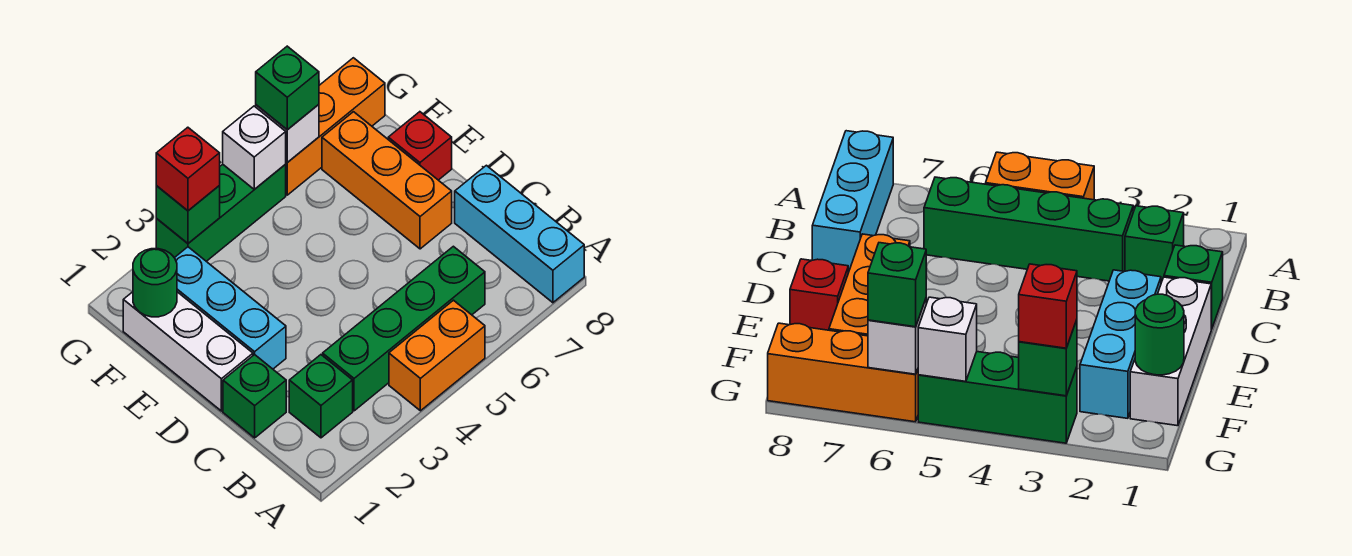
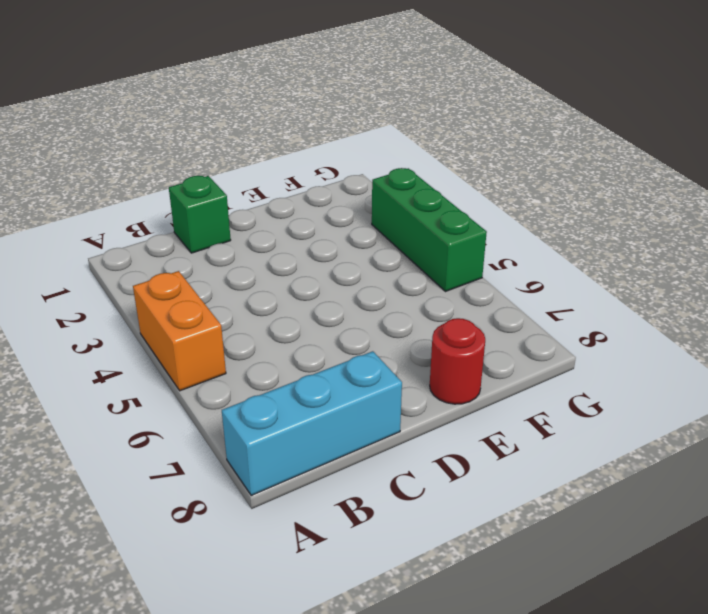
red 1x1 round brick [430,318,485,404] -> red 1x1 brick [388,112,452,180]
none -> green 1x1 brick [289,355,353,438]
none -> green 1x4 brick [323,246,485,411]
none -> white 1x3 brick [123,292,253,411]

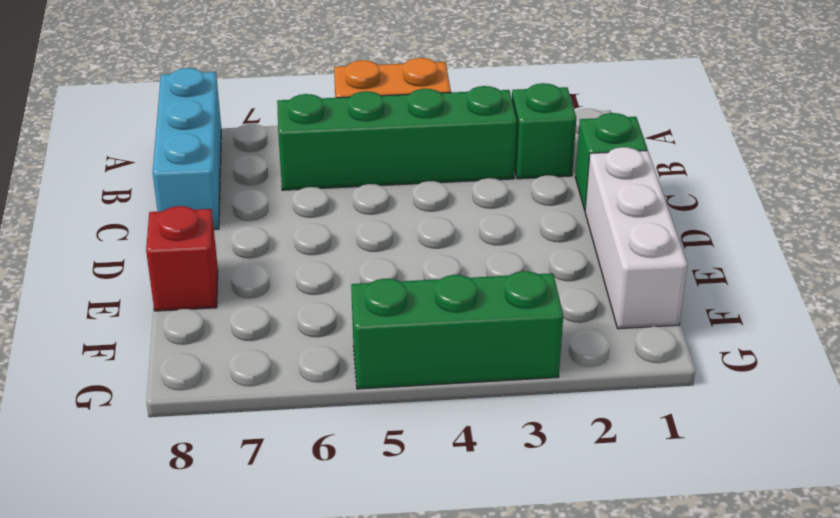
none -> cyan 1x3 brick [175,247,286,369]
none -> orange 1x3 brick [322,112,452,249]
none -> orange 1x3 brick [286,58,385,195]

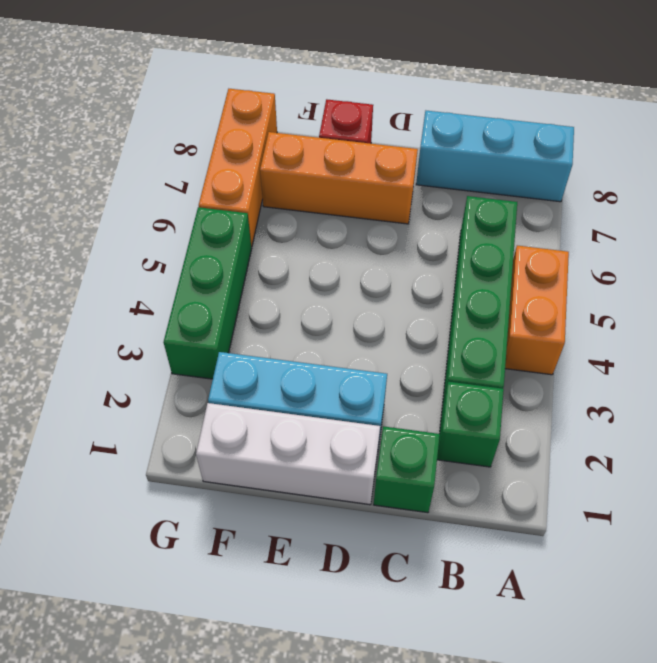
none -> green 1x1 round brick [133,249,177,317]
none -> green 1x1 brick [156,186,220,243]
none -> white 1x1 brick [223,106,286,189]

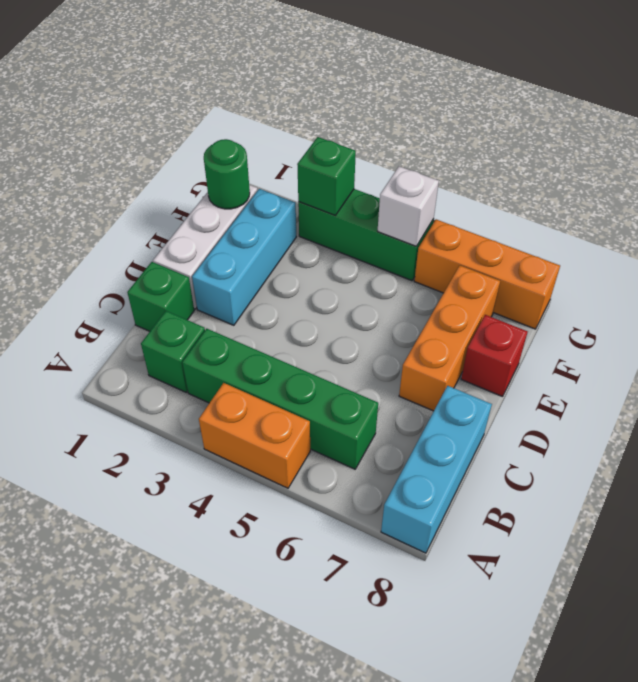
none -> white 1x1 brick [256,104,319,162]
none -> red 1x1 brick [156,127,220,211]
none -> green 1x1 brick [256,46,319,130]

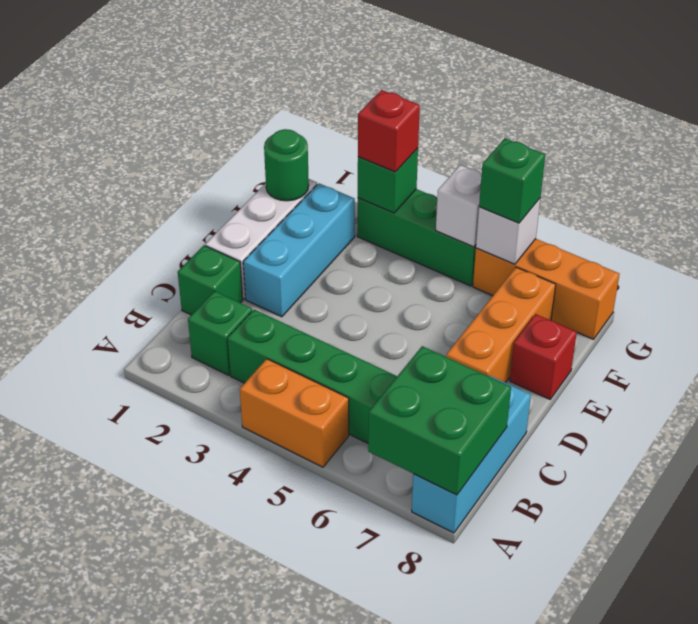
green 2x2 brick [368,346,511,495] -> none

